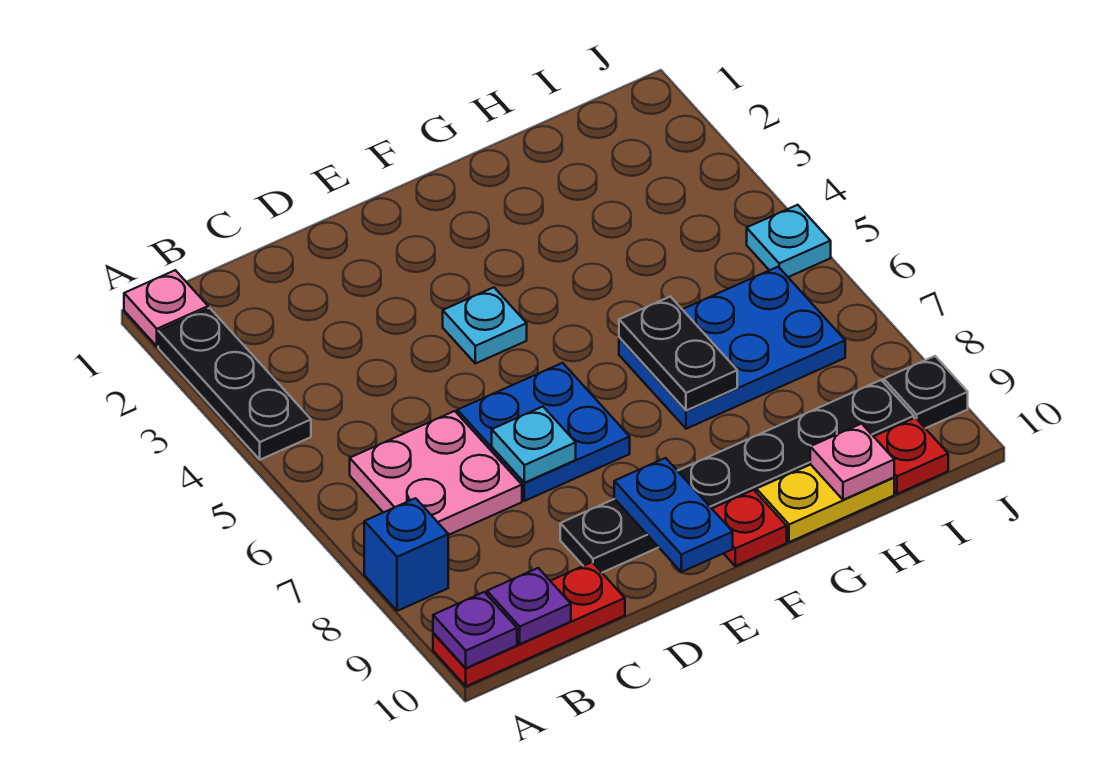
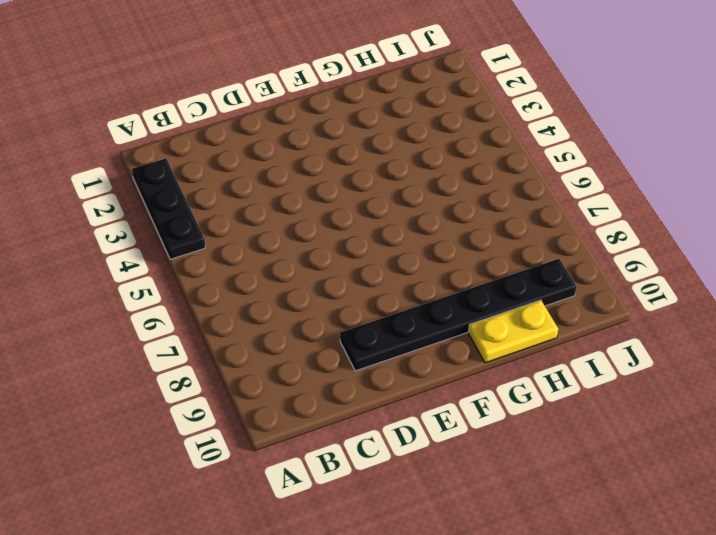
none -> pink 1x1 plate [124,270,208,346]
none -> blue 1x1 brick [364,498,448,611]
none -> red 1x3 plate [433,562,625,686]

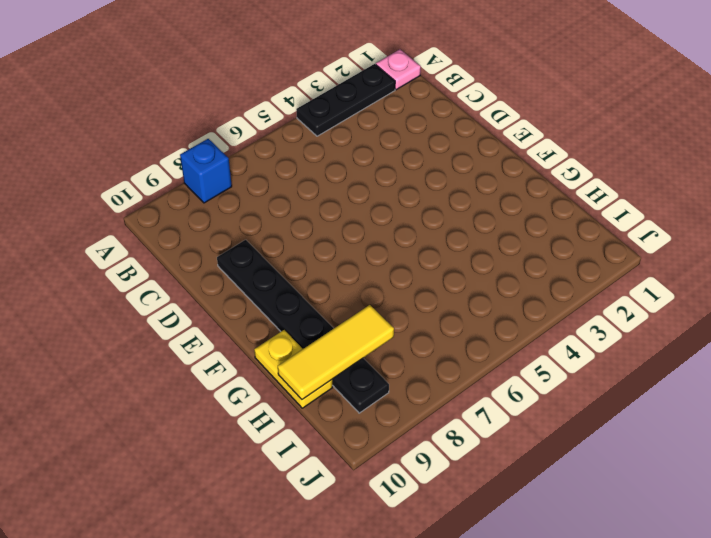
yellow 1x3 tile [278,305,394,399] -> pink 1x1 plate [810,424,894,500]
none -> red 1x3 plate [433,562,625,686]
none -> pink 2x2 plate [350,411,522,535]
none -> blue 2x2 plate [457,363,630,501]

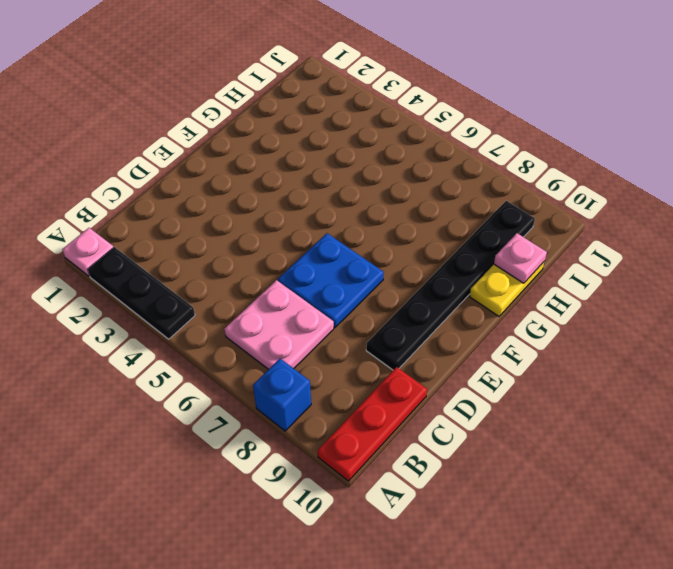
none -> cyan 1x1 plate [443,287,527,364]
none -> red 1x1 plate [712,490,787,566]
none -> blue 2x3 plate [619,267,845,429]

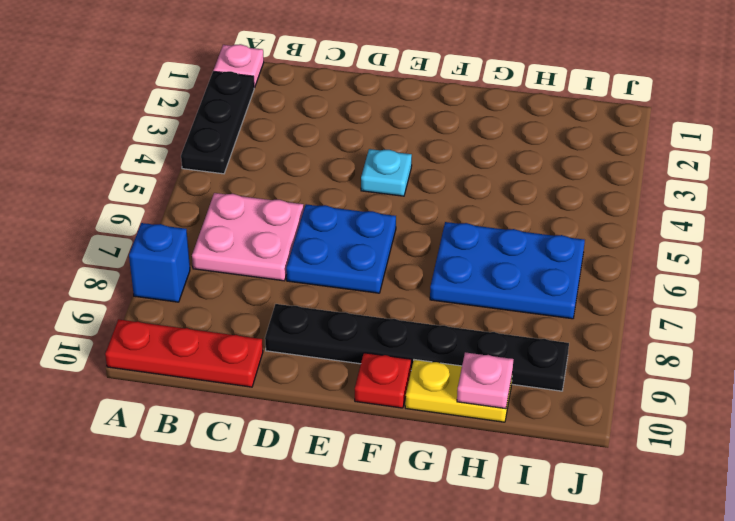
none -> red 1x1 plate [874,418,948,494]
none -> cyan 1x1 plate [747,205,831,277]
none -> black 1x1 plate [884,356,968,428]

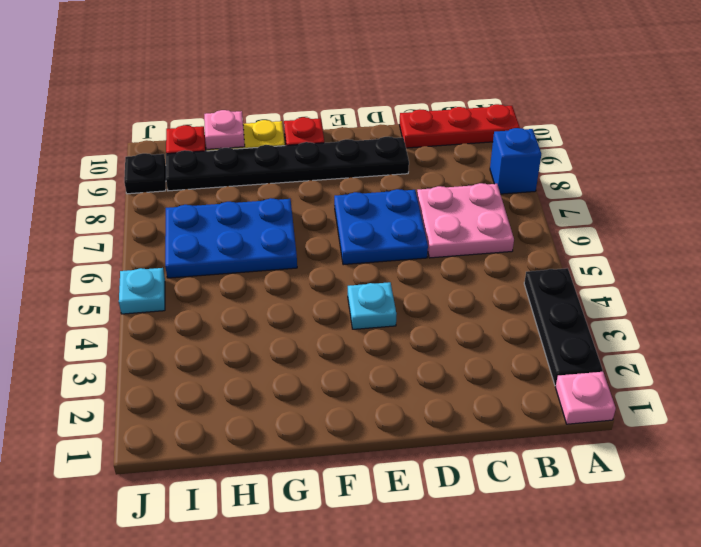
none -> purple 1x1 plate [433,592,517,668]
none -> purple 1x1 plate [487,568,571,644]
none -> cyan 1x1 plate [492,407,576,483]

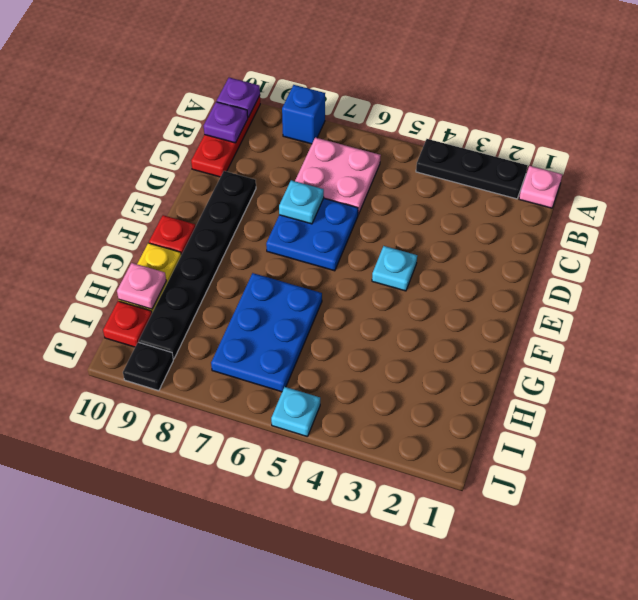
none -> blue 1x2 plate [614,458,733,572]
none -> black 1x2 plate [619,297,737,411]

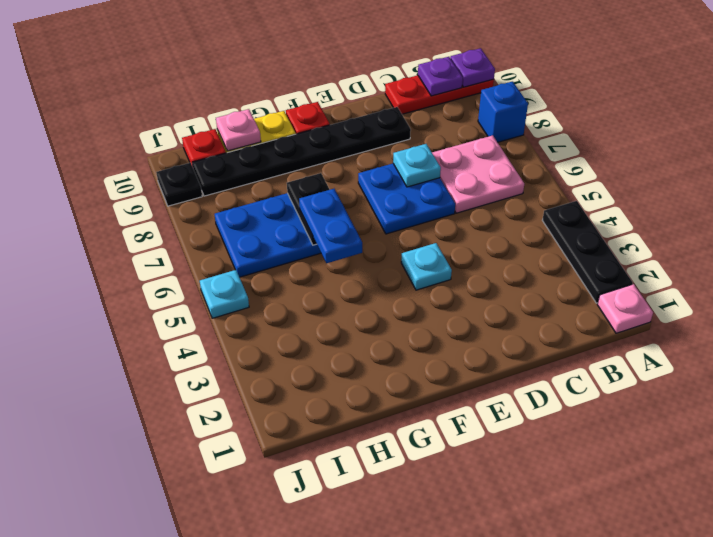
blue 1x2 plate [299,189,362,263] -> blue 1x2 plate moved to [614,458,733,572]

